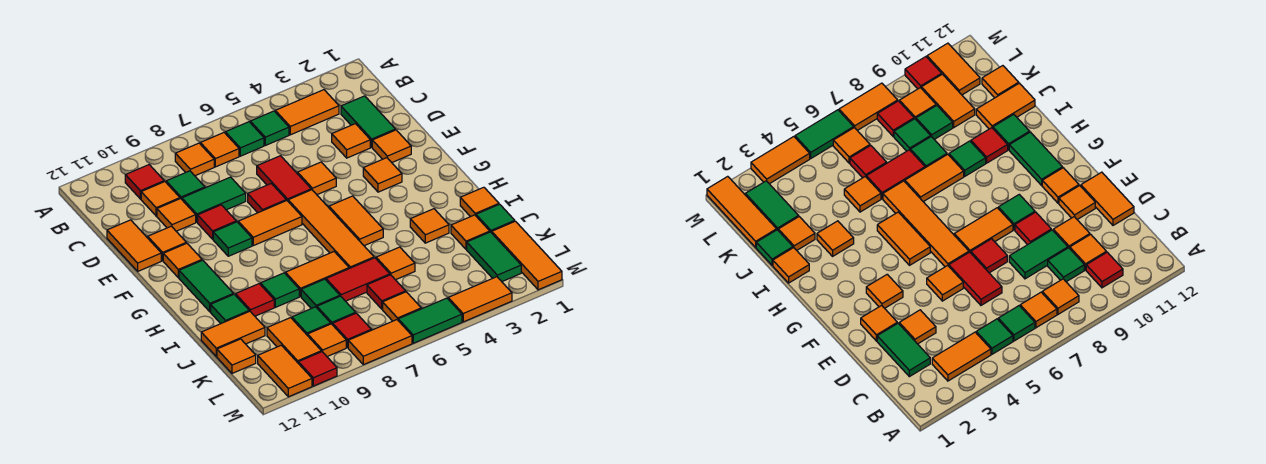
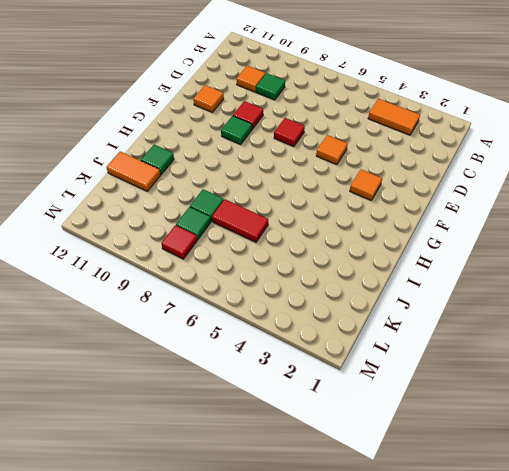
none -> green 1x1 tile [250,111,289,145]
none -> green 1x1 tile [225,122,264,156]
none -> orange 1x1 tile [200,133,239,167]
none -> orange 1x1 tile [175,143,214,176]

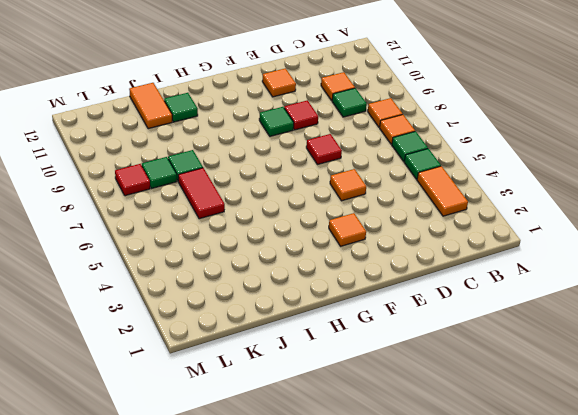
none -> red 1x1 tile [125,165,164,199]
none -> green 1x2 tile [341,96,395,147]
none -> orange 1x1 tile [332,124,370,158]
none -> red 1x2 tile [257,156,311,201]

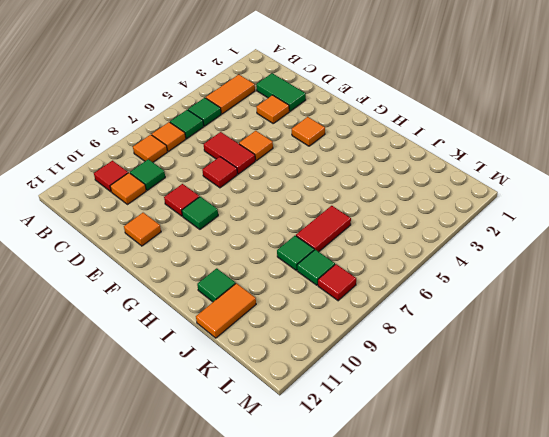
none -> green 1x2 tile [182,177,246,222]
none -> orange 1x1 tile [157,199,196,231]
none -> orange 1x2 tile [107,220,161,271]
none -> orange 1x1 tile [372,130,411,162]

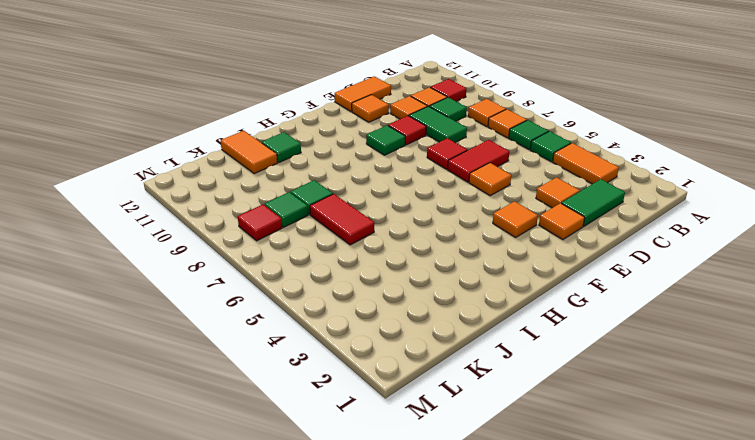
none -> orange 1x4 tile [288,190,374,268]
none -> orange 1x2 tile [238,200,302,246]
none -> orange 1x1 tile [163,243,202,278]
none -> orange 1x2 tile [329,196,383,246]

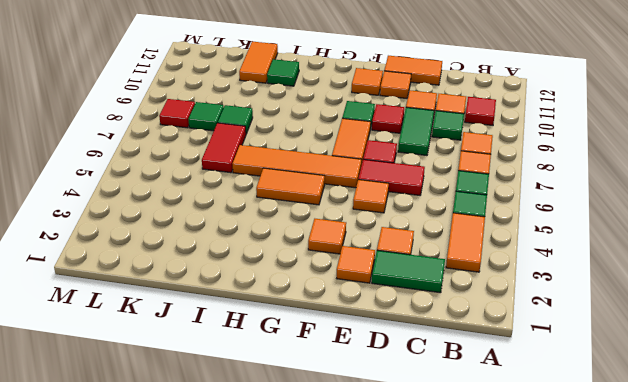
none -> green 1x2 tile [179,260,234,312]
none -> orange 1x1 tile [460,187,499,217]
none -> orange 1x1 tile [410,209,449,243]
none -> orange 1x2 tile [285,252,349,297]

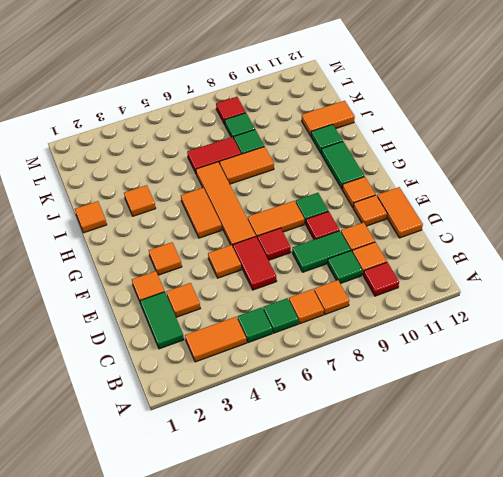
none -> green 1x1 tile [260,273,299,307]
none -> red 1x1 tile [236,284,274,316]
none -> green 1x1 tile [476,204,515,233]
none -> orange 1x1 tile [451,215,490,249]

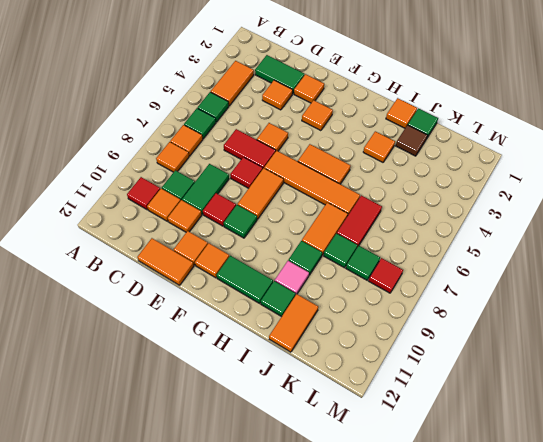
pink 1x1 tile [275,261,309,295] -> red 1x1 tile [236,284,274,316]
brown 1x1 tile [396,125,428,156] -> orange 1x1 tile [451,215,490,249]
none -> orange 1x1 tile [376,247,415,280]
none -> orange 1x3 tile [492,221,562,290]
none -> green 1x2 tile [467,232,521,281]
none -> red 1x1 tile [367,275,406,309]

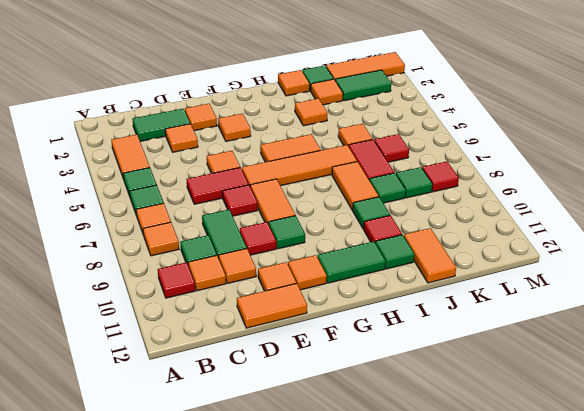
none -> green 1x1 tile [292,307,331,336]
none -> orange 1x2 tile [267,318,321,363]
none -> orange 1x1 tile [217,339,256,373]
none -> orange 1x1 tile [383,292,421,321]

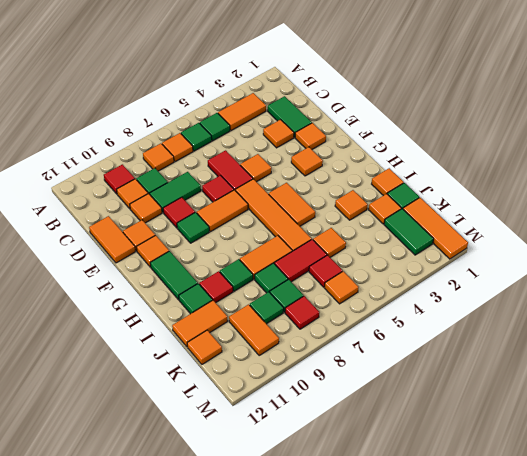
none -> orange 1x1 tile [308,324,346,356]
none -> orange 1x2 tile [258,345,312,397]
none -> orange 1x2 tile [448,277,512,322]
none -> green 1x2 tile [398,298,462,343]

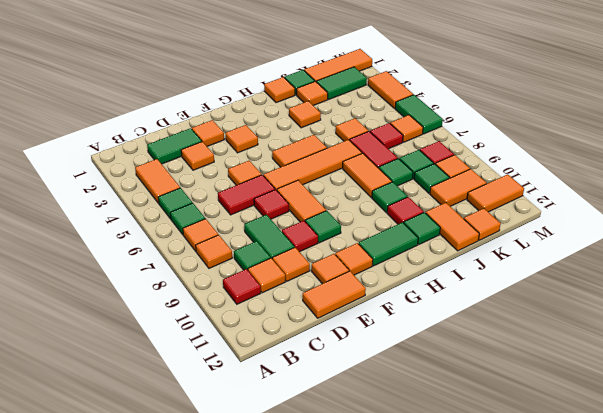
none -> orange 1x2 tile [348,320,412,365]
none -> red 1x1 tile [298,352,337,386]

